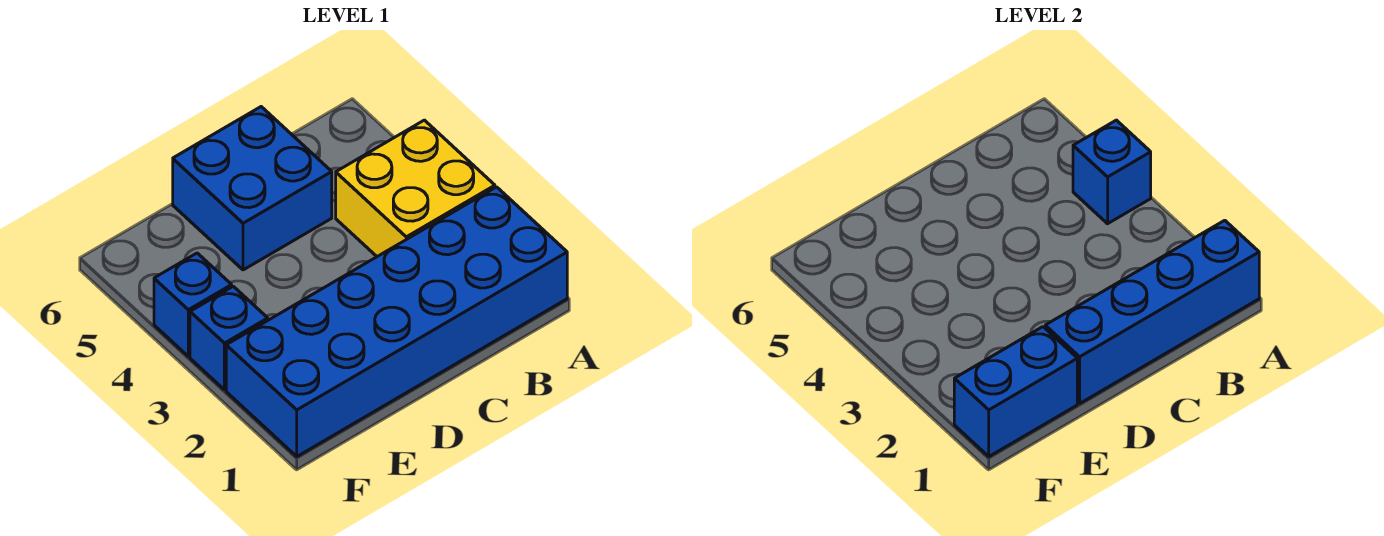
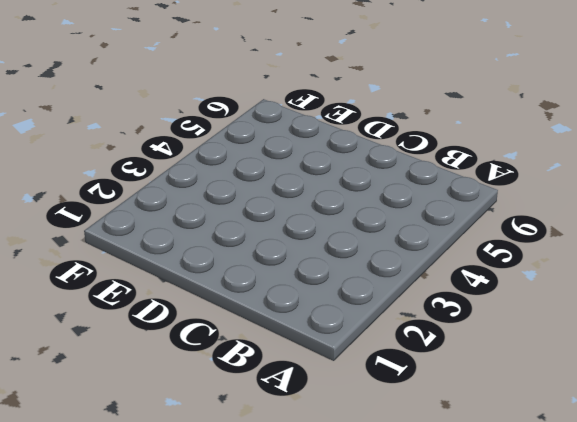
none -> blue 2x6 brick [226,187,567,456]
none -> yellow 2x2 brick [336,120,495,256]

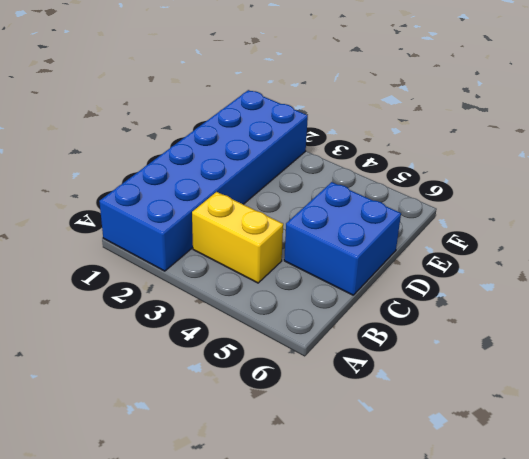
yellow 1x2 brick [192,192,283,283] -> yellow 2x2 brick [336,120,495,256]
none -> blue 1x1 brick [190,286,268,390]
none -> blue 1x1 brick [154,253,232,356]

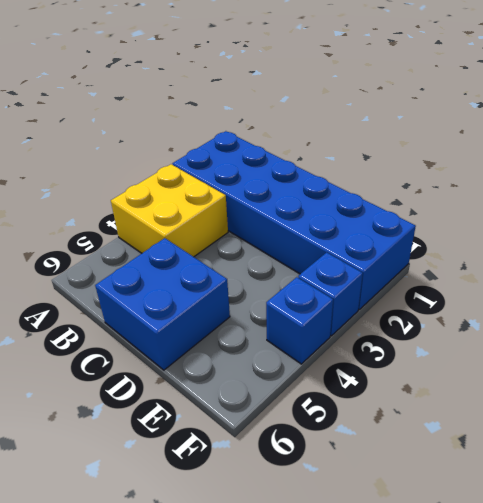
none -> blue 1x4 brick [1045,220,1259,403]
none -> blue 1x1 brick [1073,120,1151,224]

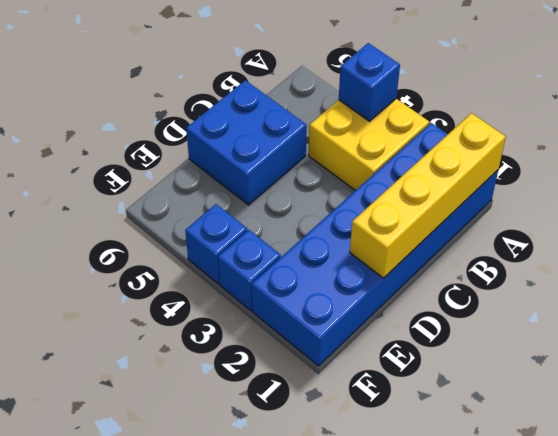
yellow 1x4 brick [350,113,506,278] -> blue 1x4 brick [1045,220,1259,403]
none -> blue 1x2 brick [954,327,1077,456]

